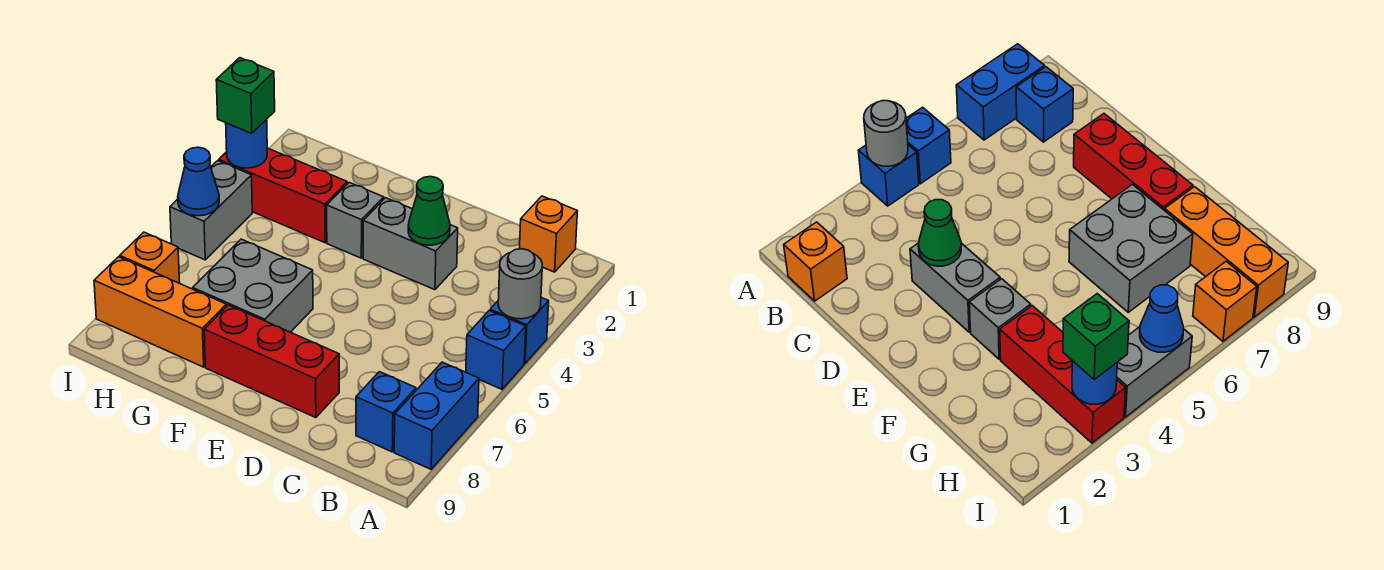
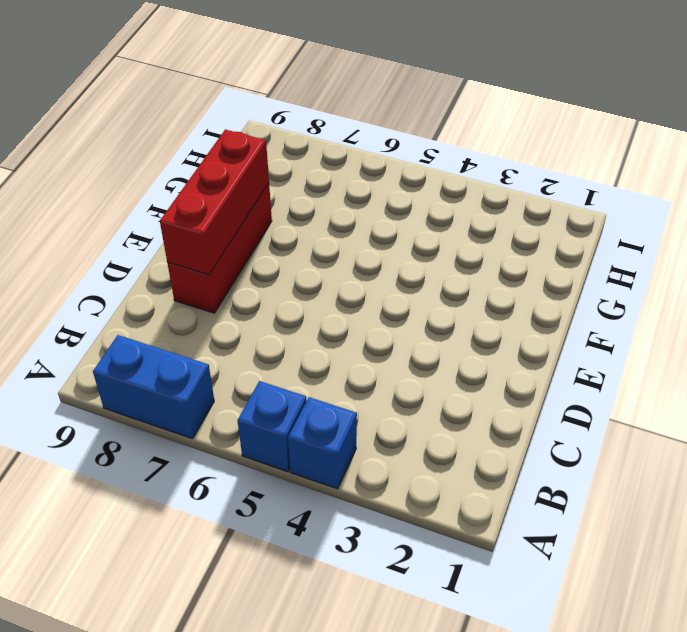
red 1x3 brick [160,129,269,275] -> red 1x3 brick moved to [219,148,347,243]
none -> orange 1x1 brick [519,196,577,272]
none -> blue 1x1 brick [356,372,416,452]
none -> grey 1x2 brick [363,198,458,290]

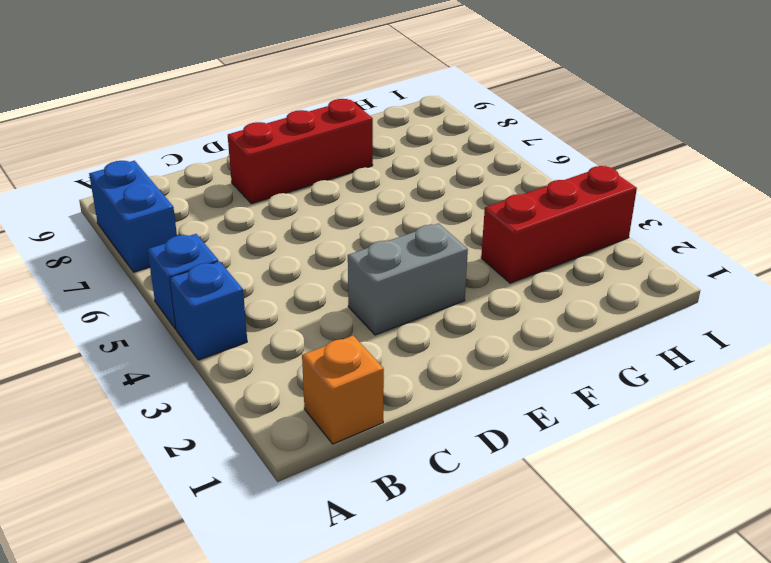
none -> blue 1x1 brick [356,372,416,452]
none -> grey 1x1 brick [327,182,384,258]
none -> grey 2x2 brick [193,239,313,332]

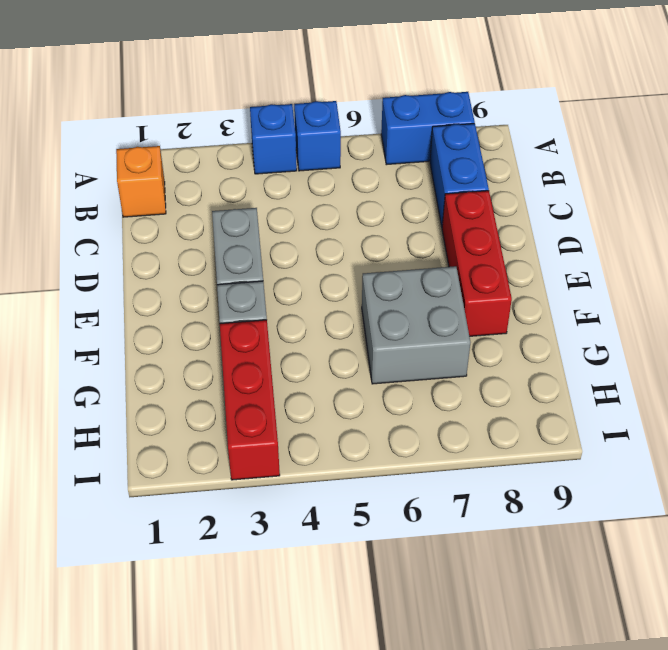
blue 1x2 brick [430,124,489,227] -> blue 1x1 brick [356,372,416,452]
none -> orange 1x3 brick [94,257,227,367]
none -> grey 1x2 brick [170,161,252,260]
none -> orange 1x1 brick [120,232,180,283]

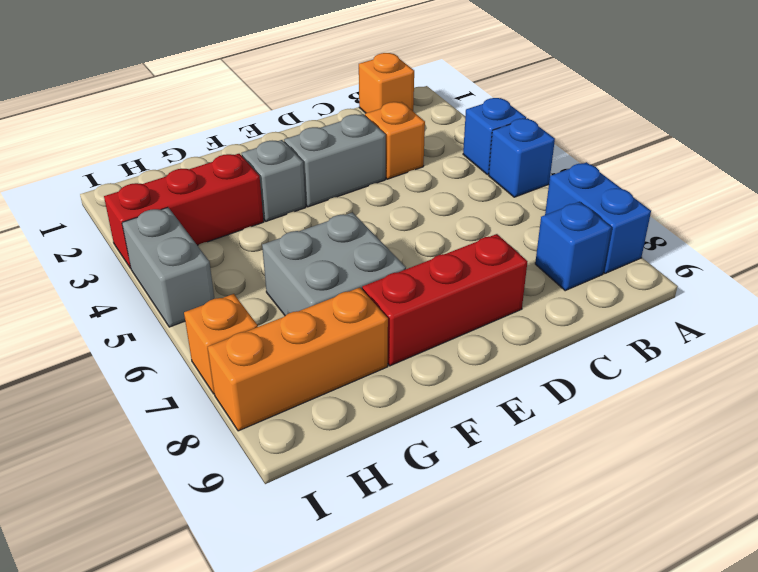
orange 1x1 brick [365,102,425,179] -> none
none -> grey 1x1 round brick [498,249,542,319]
none -> green 1x1 cone [408,176,450,245]
none -> blue 1x1 round brick [226,119,267,168]

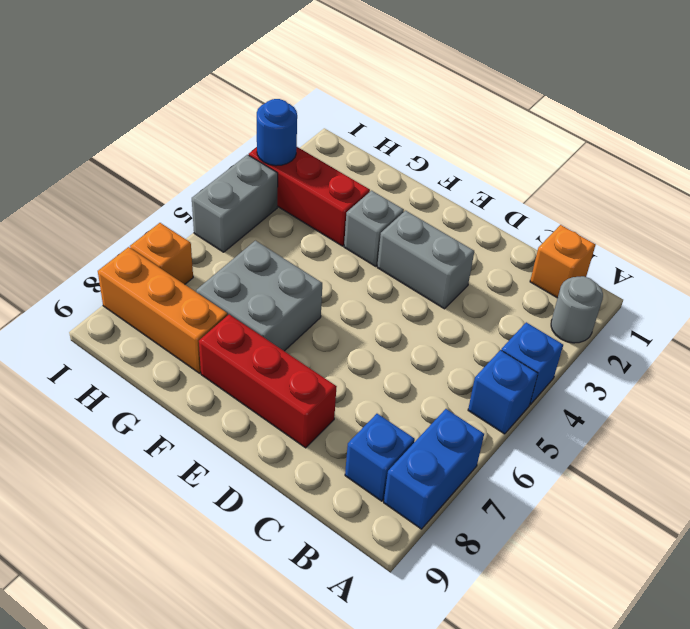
grey 1x1 round brick [551,276,603,343] -> grey 1x1 round brick moved to [498,249,542,319]
none -> green 1x1 cone [408,176,450,245]
none -> blue 1x1 cone [178,147,219,216]
none -> green 1x1 brick [216,58,275,134]

